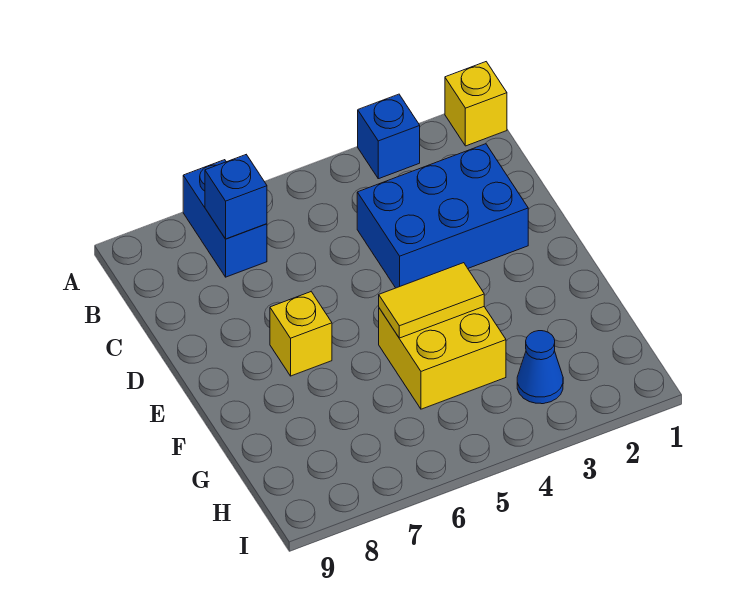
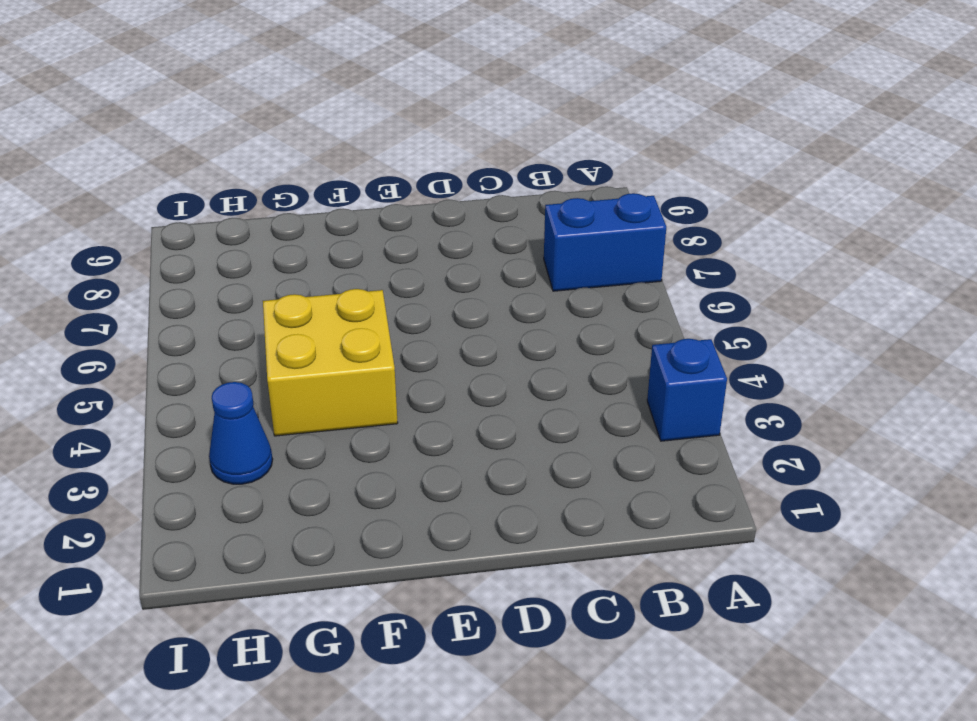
none -> yellow 1x1 brick [445,62,507,146]
none -> blue 2x3 brick [357,144,528,288]

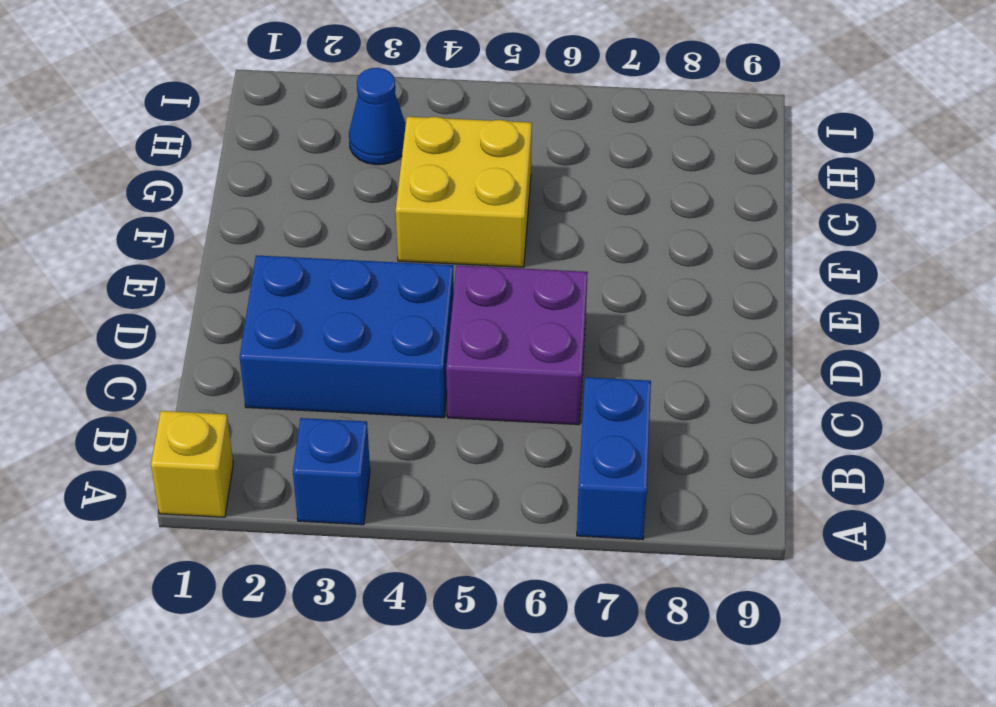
purple 2x2 brick [446,265,588,425] -> none
none -> yellow 1x1 brick [270,292,332,376]
none -> blue 1x1 brick [205,155,267,239]

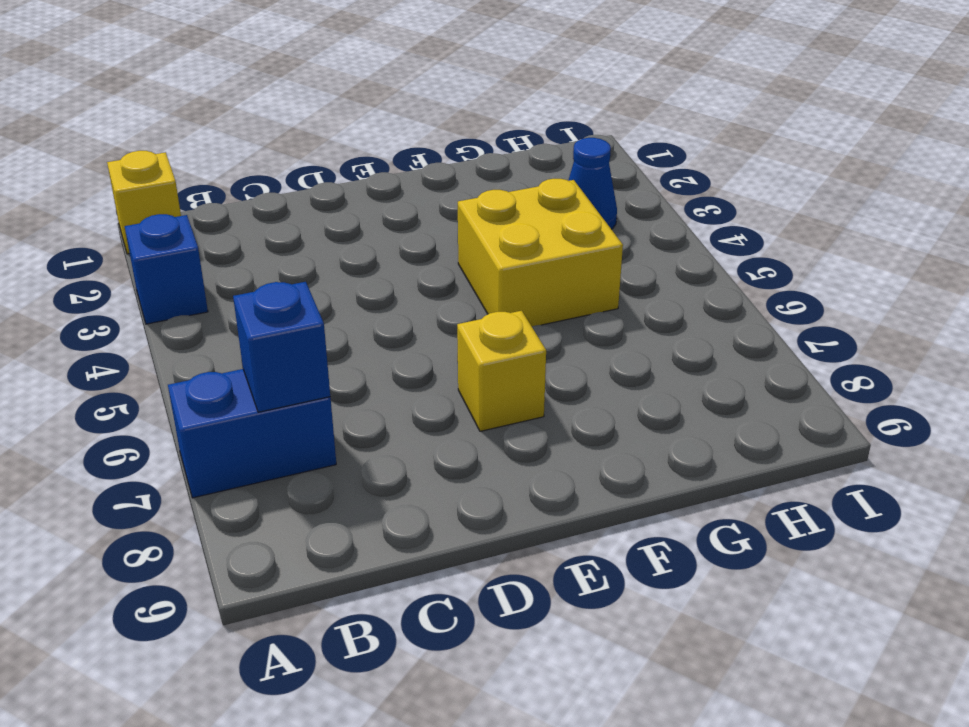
none -> blue 2x3 brick [357,144,528,288]
none -> yellow 1x2 tile [379,263,484,338]

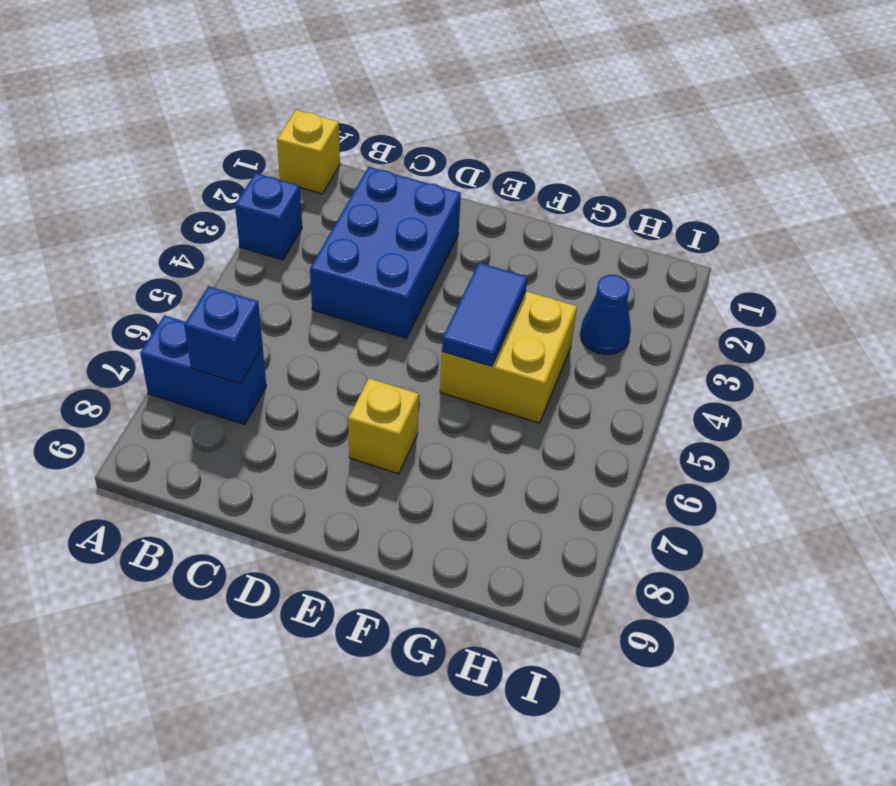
blue 1x2 tile [442,263,527,366] -> yellow 1x2 tile [379,263,484,338]

